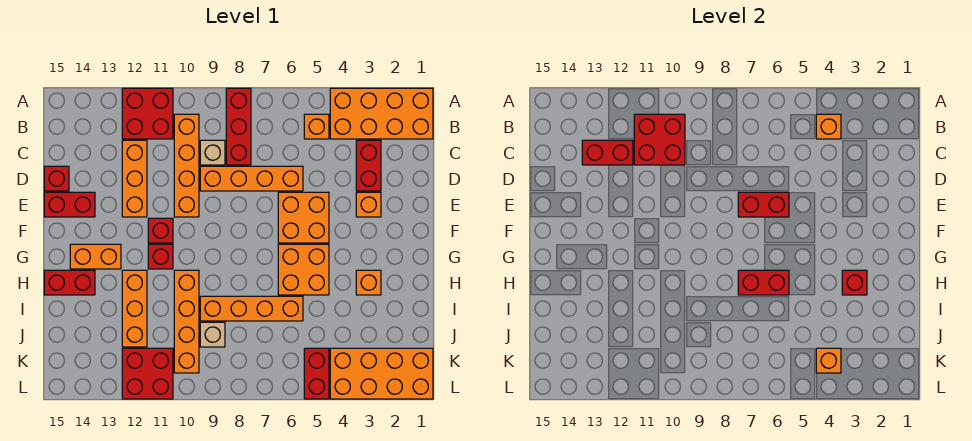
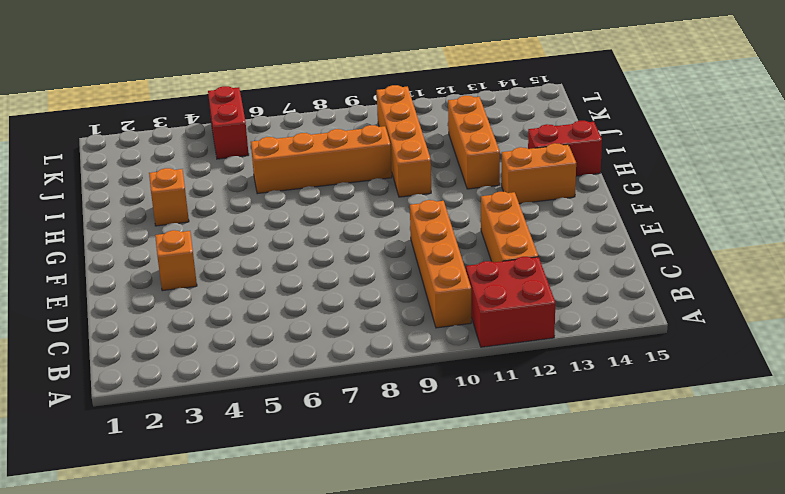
none -> orange 2x4 brick [330,88,433,139]
none -> red 1x3 brick [226,88,251,165]
none -> orange 1x1 brick [304,114,329,139]
none -> red 1x2 brick [356,140,381,191]

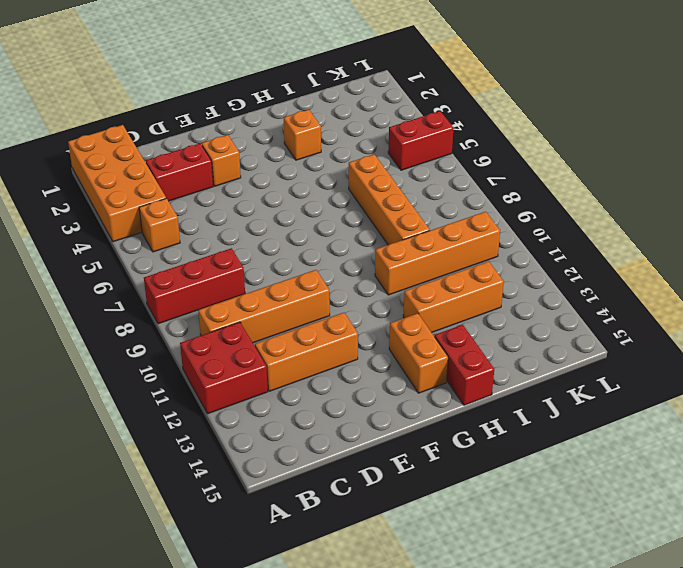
none -> tan 1x1 brick [200,140,225,165]
none -> orange 1x4 brick [200,166,303,191]
none -> red 1x1 brick [44,166,69,191]
none -> orange 2x2 brick [278,192,329,243]

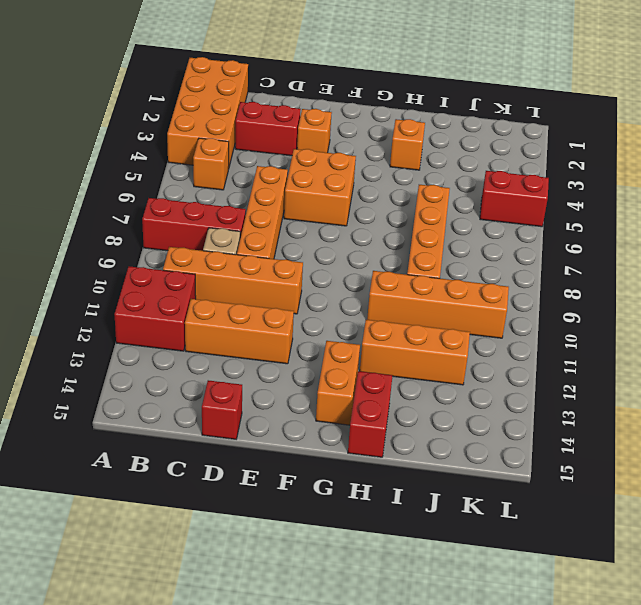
none -> red 1x2 brick [44,192,95,217]
none -> red 1x1 brick [148,218,173,243]
none -> orange 2x2 brick [278,244,329,295]
none -> red 1x1 brick [148,244,173,269]

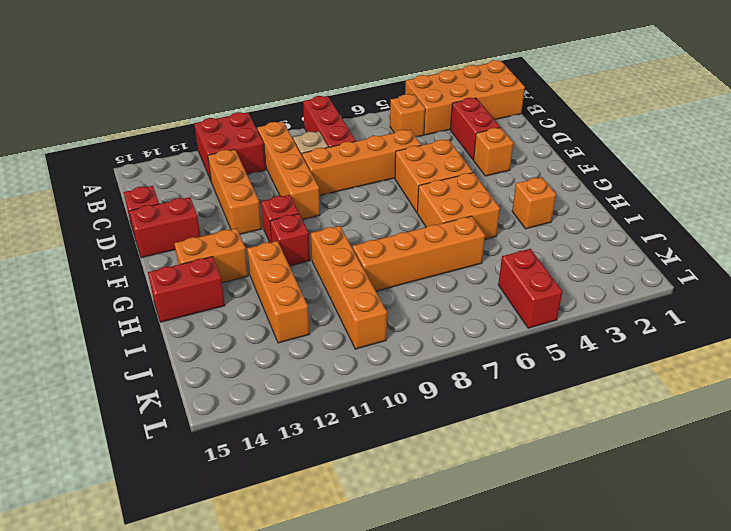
none -> tan 1x1 brick [200,322,225,347]
none -> orange 2x4 brick [330,348,433,399]
none -> red 2x2 brick [122,348,173,399]
none -> orange 1x1 brick [816,114,841,139]

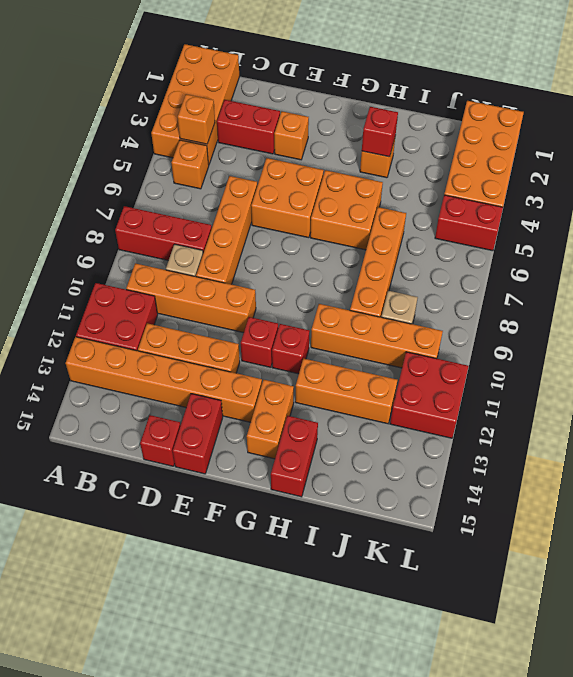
orange 1x6 brick [66,337,262,422] -> none
none -> red 2x2 brick [634,114,685,165]
none -> red 1x2 brick [582,140,633,165]
none -> red 1x2 brick [738,192,789,217]
none -> red 1x2 brick [738,270,789,295]

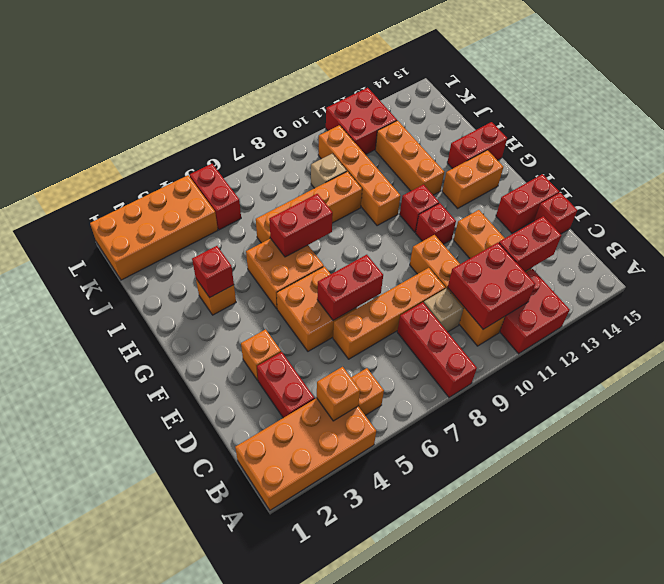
none -> orange 1x1 brick [816,348,841,373]

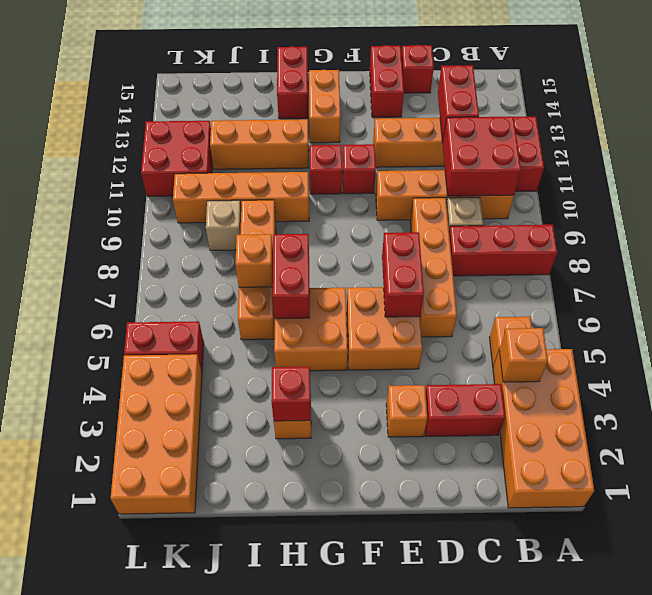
orange 1x1 brick [235,234,273,287] -> orange 1x1 brick moved to [816,348,841,373]

